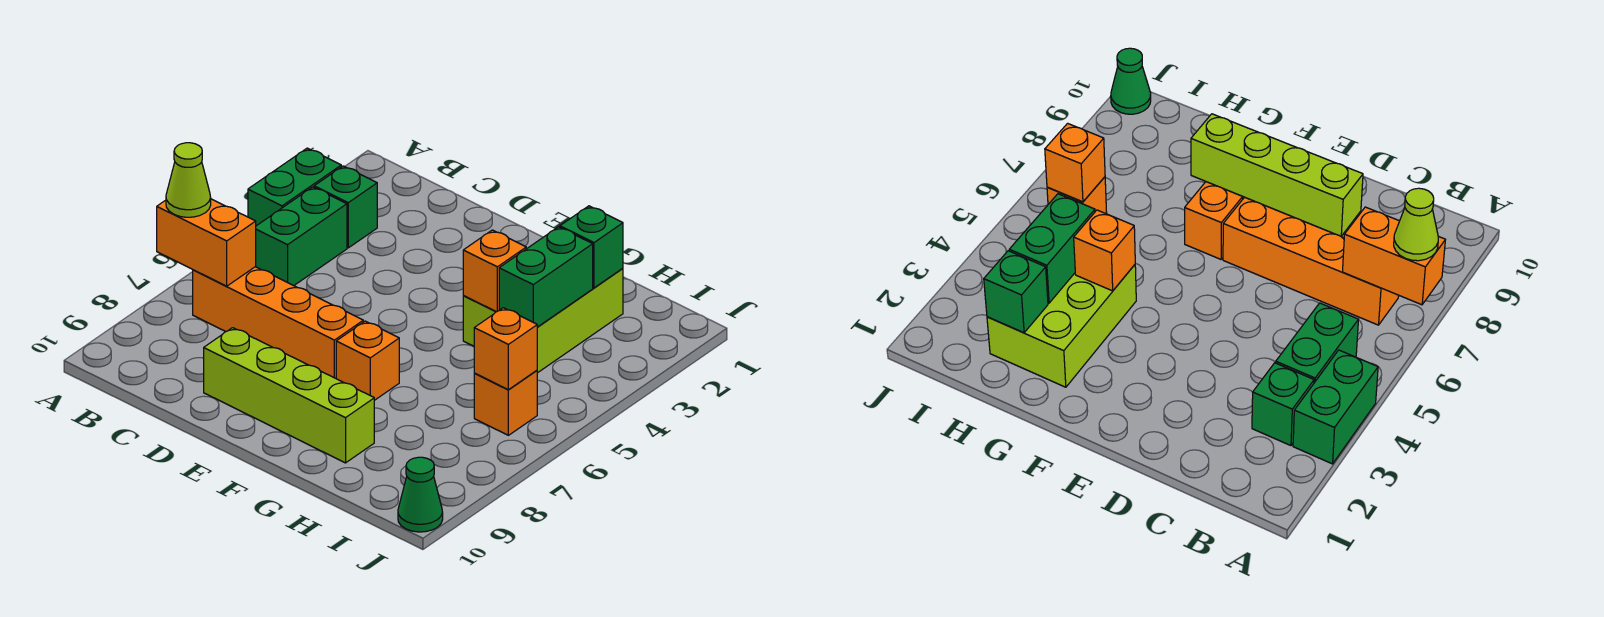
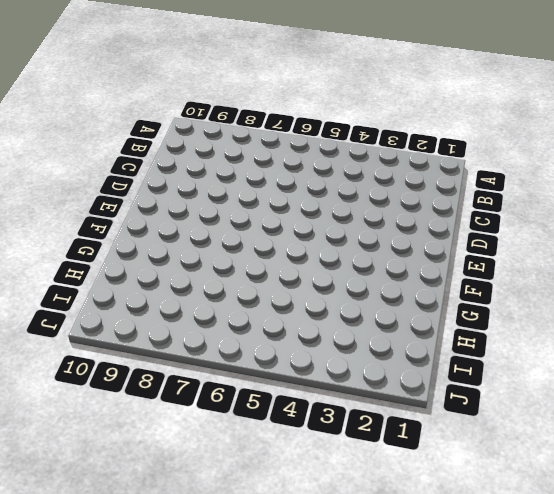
none -> green 1x2 brick [248,148,341,226]
none -> green 1x1 brick [314,166,377,248]
none -> green 1x2 brick [256,187,347,286]

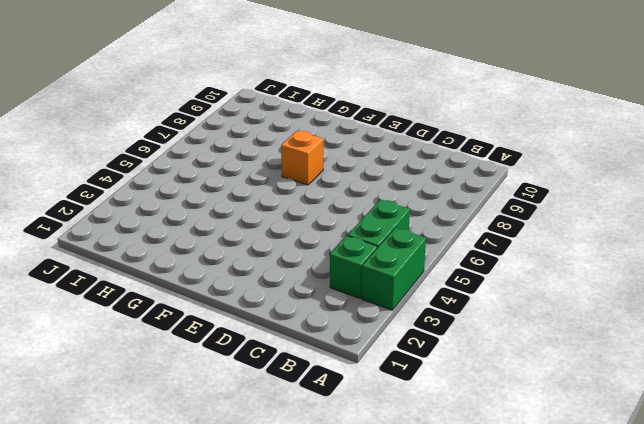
none -> orange 1x4 brick [193,267,363,378]
none -> lime 1x4 brick [204,328,374,463]
none -> lime 2x3 brick [463,268,623,373]

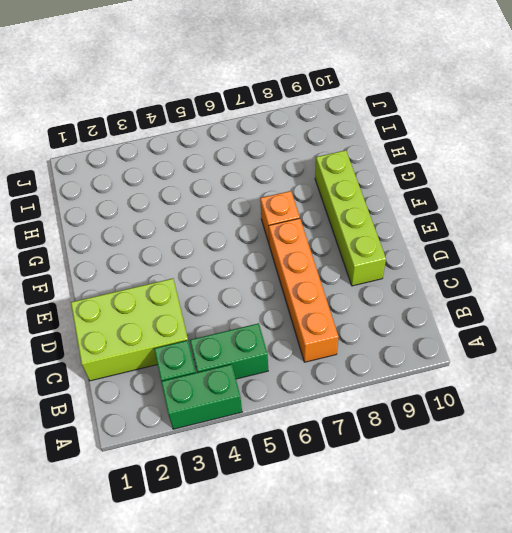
lime 2x3 brick [71,279,188,381] -> lime 2x3 brick moved to [463,268,623,373]
none -> orange 1x1 brick [474,370,537,435]
none -> green 1x1 cone [398,457,443,532]
none -> orange 1x2 brick [157,199,256,286]

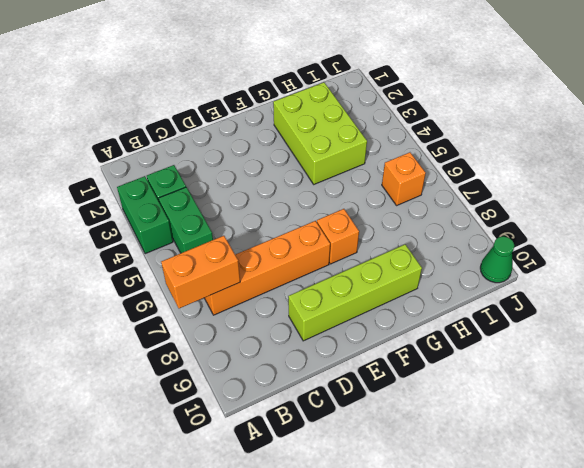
none -> orange 1x1 brick [463,230,526,312]
none -> green 1x1 brick [560,206,623,288]
none -> green 1x2 brick [499,227,593,327]

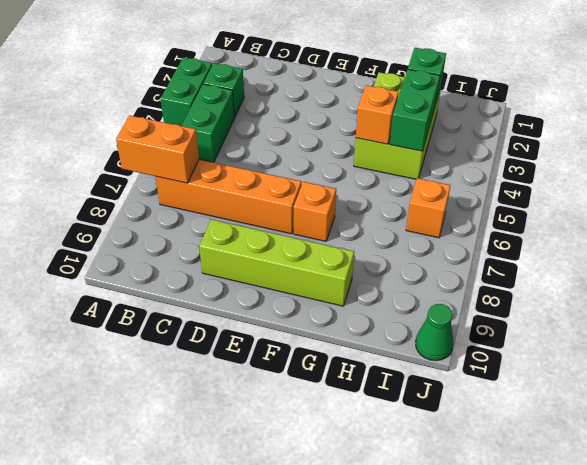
none -> orange 1x1 brick [474,308,537,390]
none -> lime 1x1 cone [166,143,211,217]

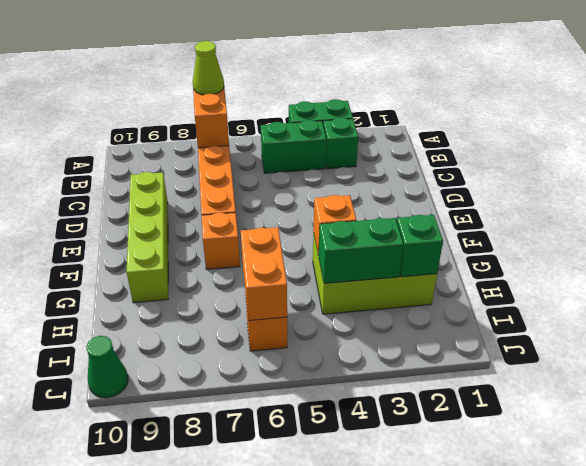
orange 1x2 brick [241,227,287,321] -> orange 1x1 brick [474,308,537,390]

